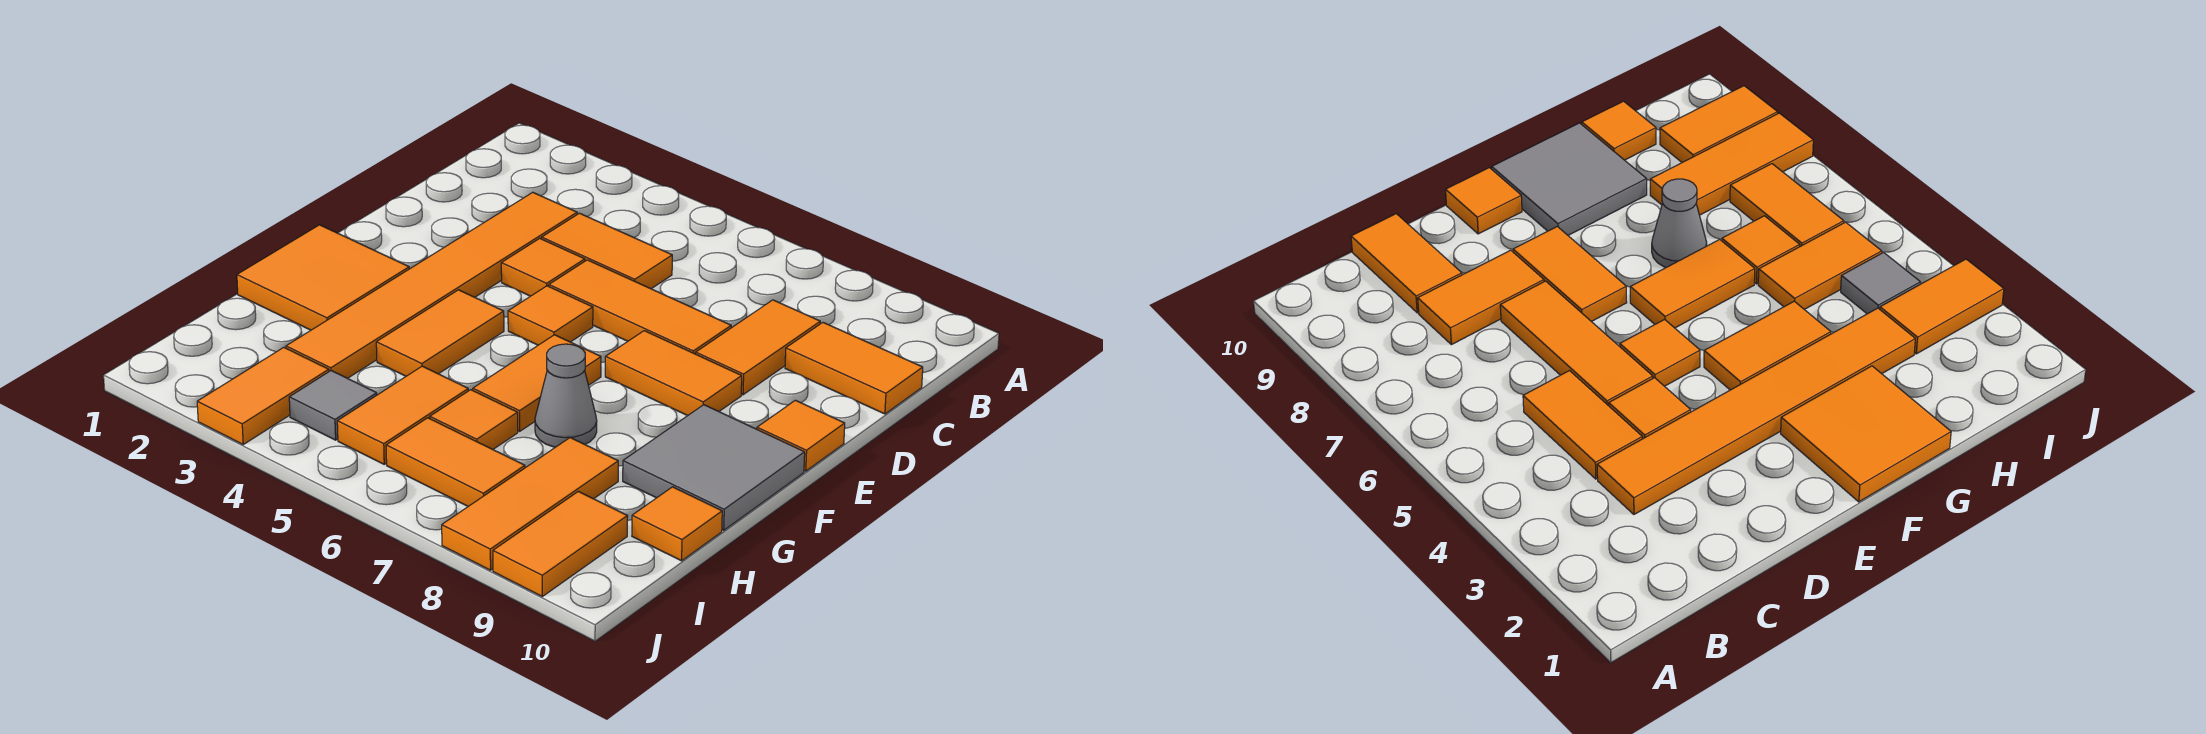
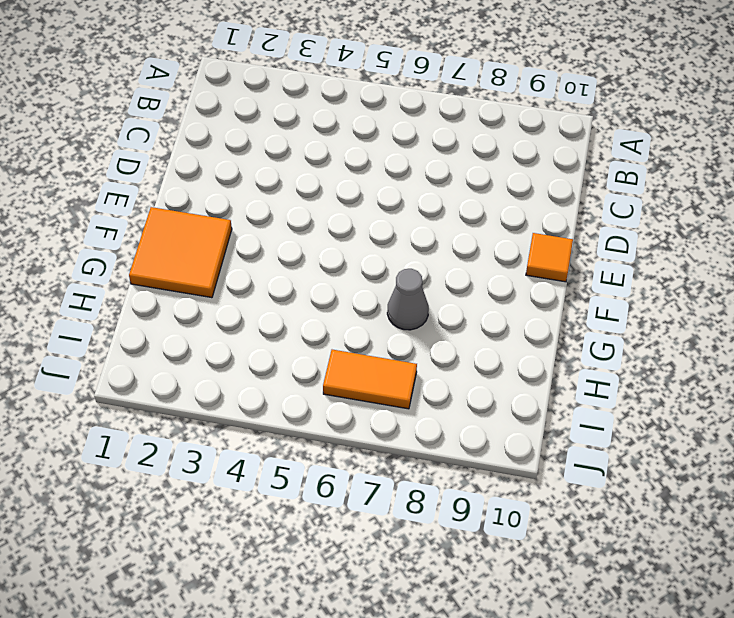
none -> orange 1x6 tile [286,192,577,378]
none -> orange 1x2 tile [542,213,672,289]
none -> orange 1x2 tile [696,300,820,395]

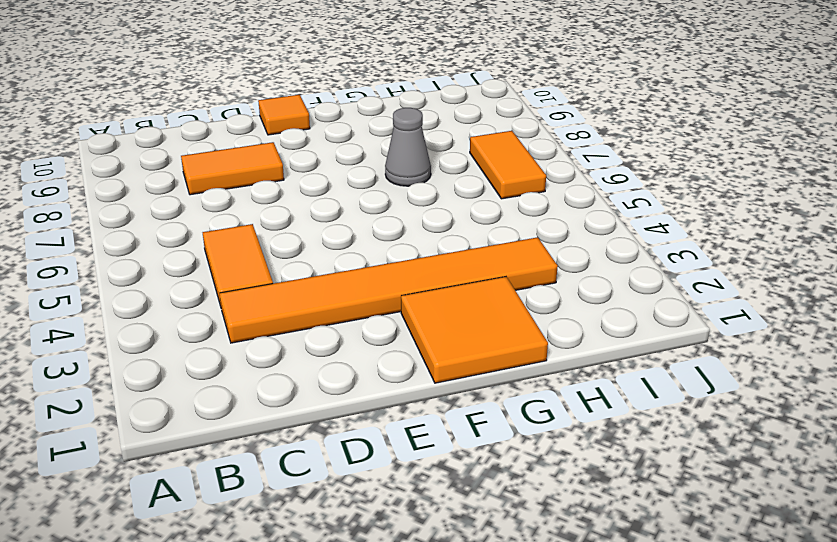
none -> orange 1x2 tile [785,323,923,414]
none -> orange 1x1 tile [501,238,585,296]
none -> orange 1x3 tile [549,260,731,354]

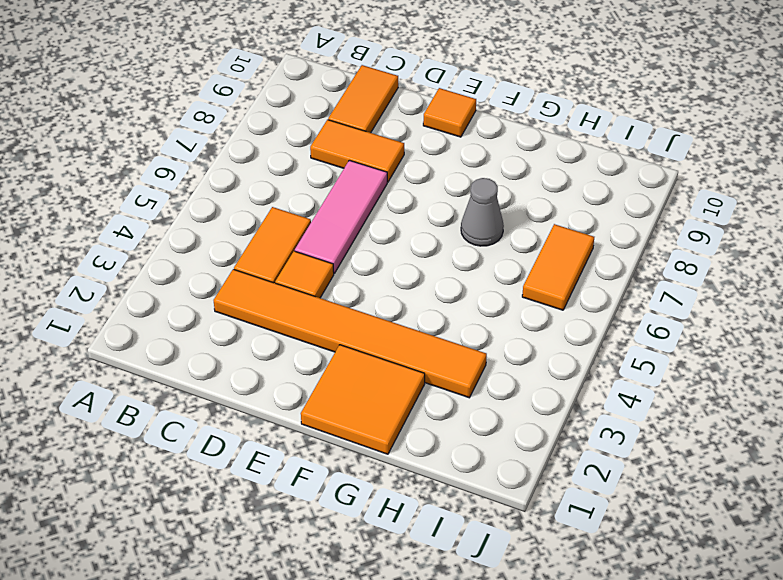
pink 1x3 tile [295,160,387,273] -> orange 1x3 tile [549,260,731,354]
none -> orange 1x1 tile [508,286,593,345]
none -> orange 1x2 tile [605,331,742,416]
none -> orange 1x2 tile [376,290,504,376]

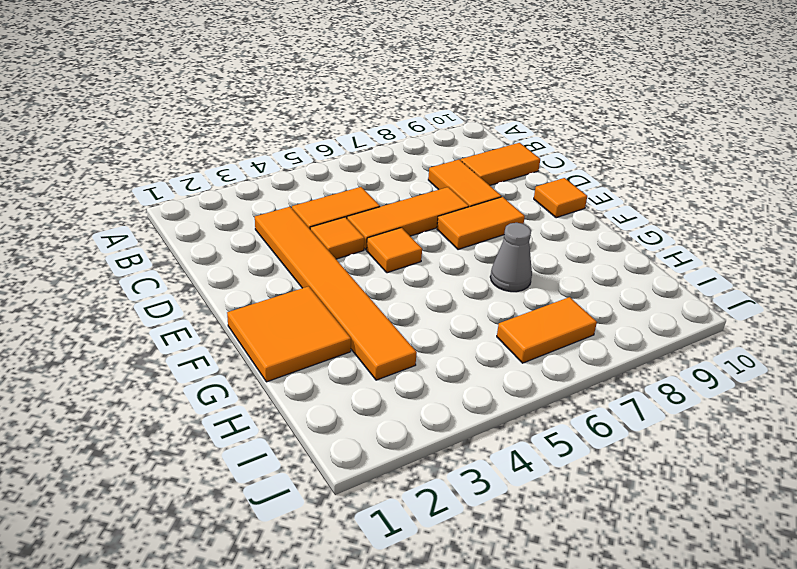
none -> orange 1x2 tile [376,290,504,376]
none -> orange 1x2 tile [473,335,601,431]
none -> grey 2x2 tile [623,405,805,530]

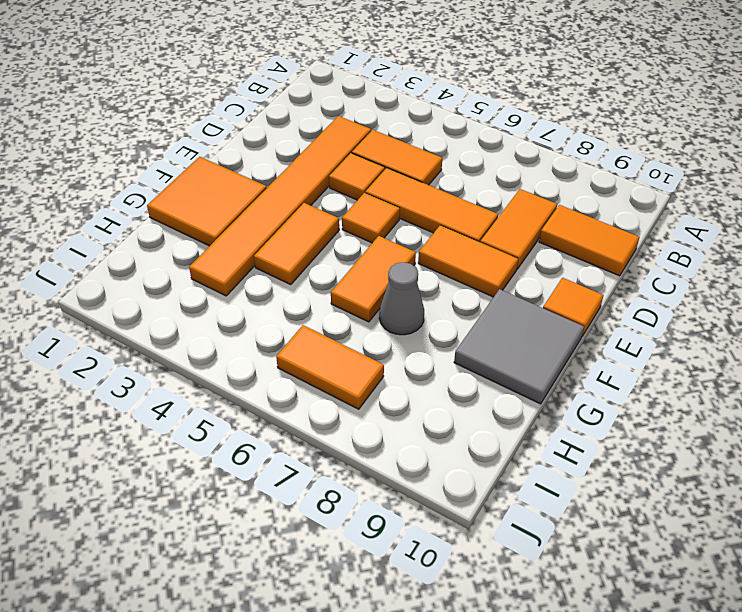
none -> orange 1x2 tile [337,366,468,464]
none -> orange 1x1 tile [430,390,518,449]
none -> orange 1x3 tile [442,437,618,570]

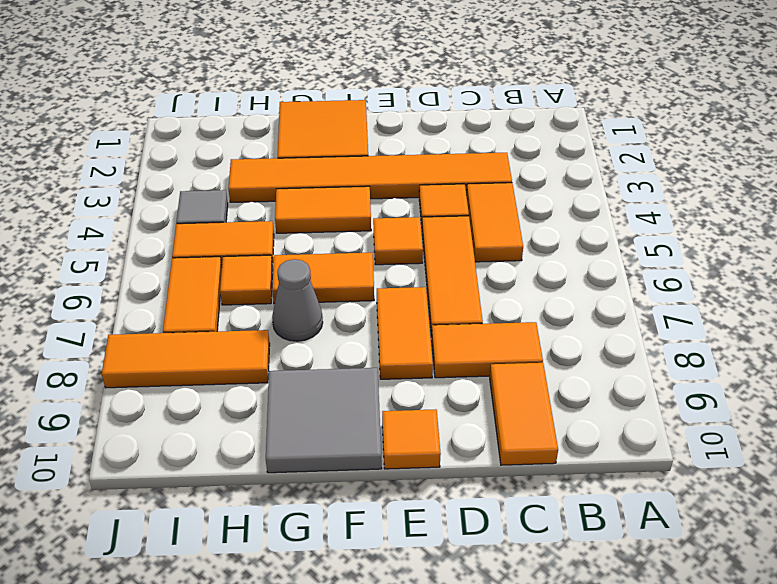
none -> orange 1x1 tile [632,487,722,561]
none -> orange 1x2 tile [197,347,329,444]
none -> orange 1x2 tile [493,491,628,596]

